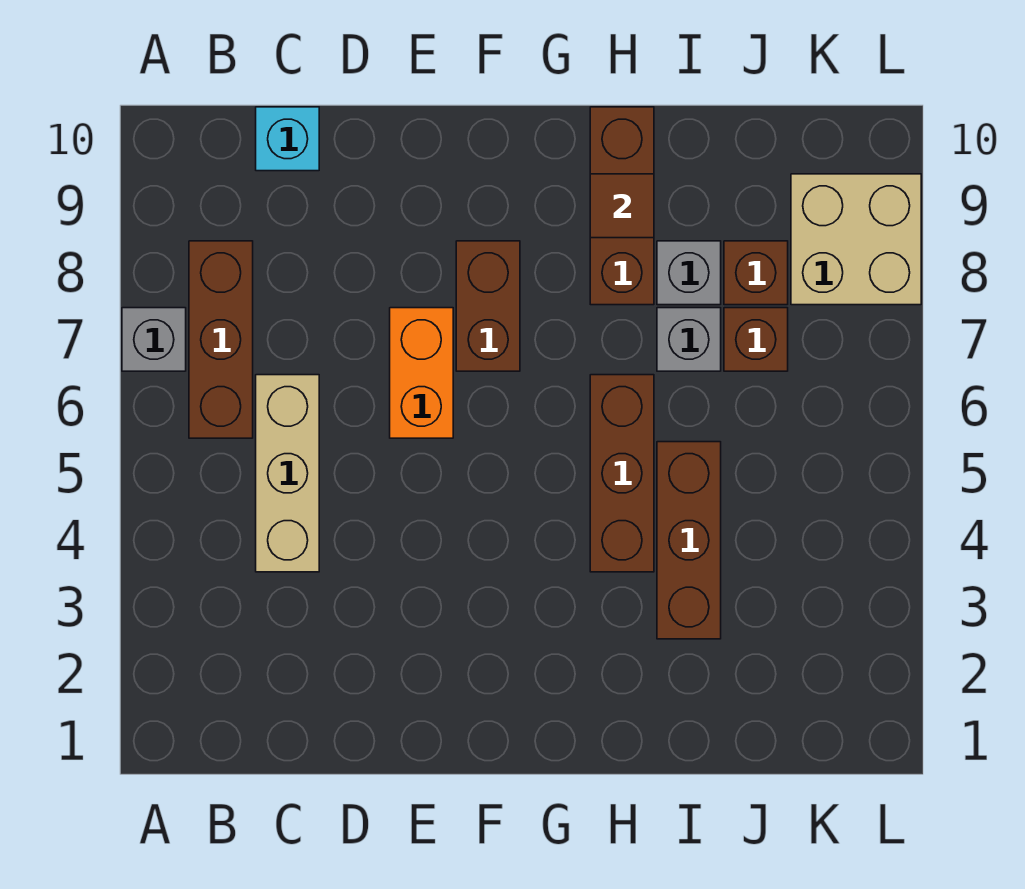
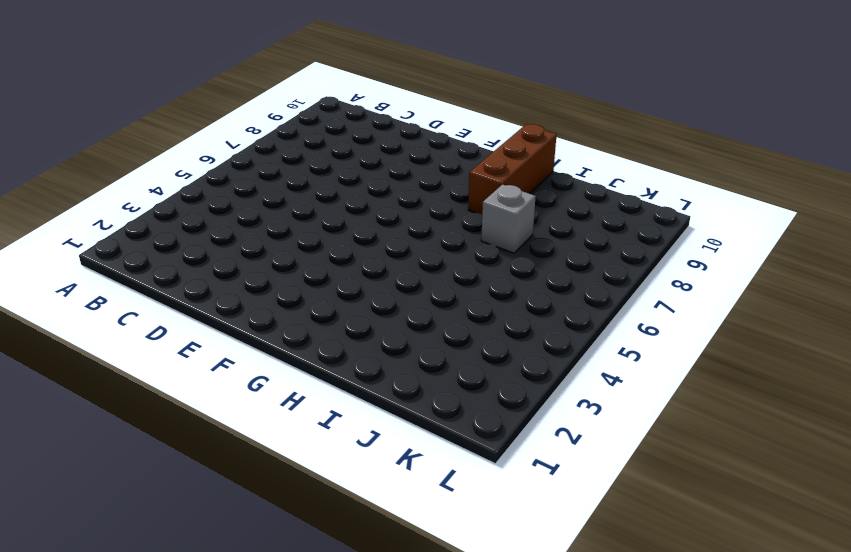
none -> grey 1x1 brick [122,308,186,371]
none -> brown 1x3 brick [189,241,253,438]
none -> tan 1x3 brick [256,375,319,572]

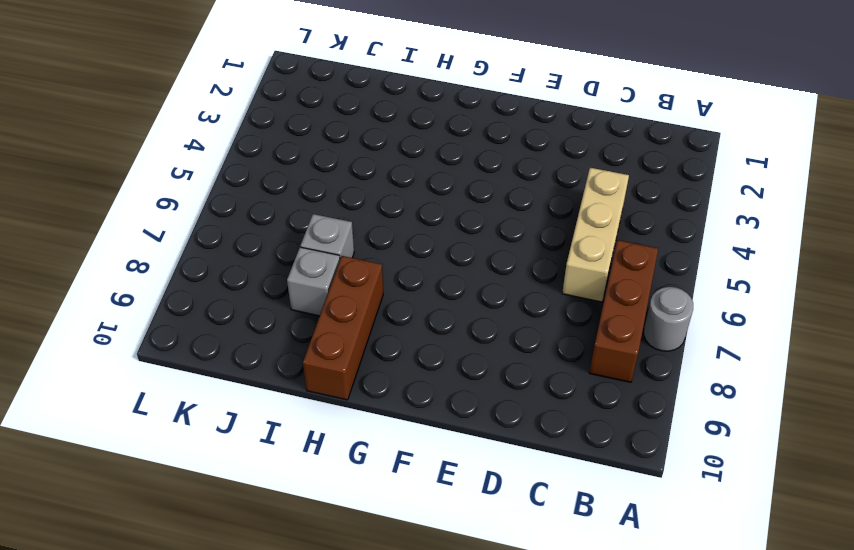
grey 1x1 round brick [644,287,693,351] -> grey 1x1 brick [122,308,186,371]
none -> cyan 1x1 brick [256,107,319,171]
none -> orange 1x2 brick [390,308,453,438]
none -> brown 1x2 brick [456,241,520,371]

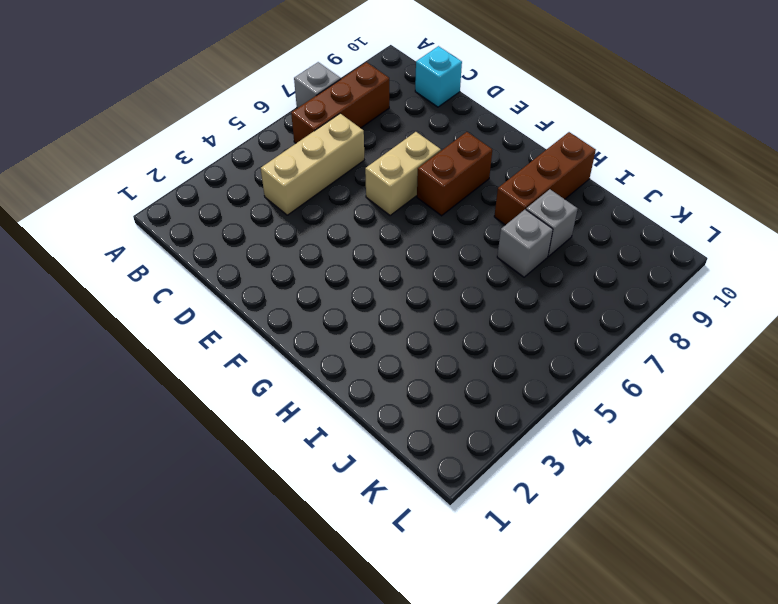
tan 1x2 brick [365,132,441,215] -> orange 1x2 brick [390,308,453,438]
none -> brown 1x3 brick [590,375,654,572]
none -> brown 1x3 brick [657,442,721,639]
none -> brown 1x1 brick [724,308,788,371]

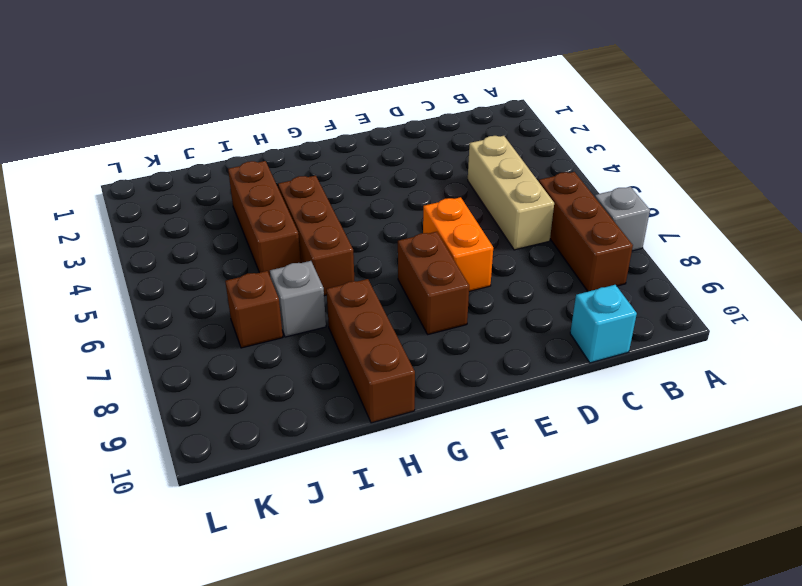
none -> grey 1x1 brick [657,241,721,305]
none -> brown 1x1 brick [724,241,788,305]
none -> tan 2x2 brick [791,174,921,305]

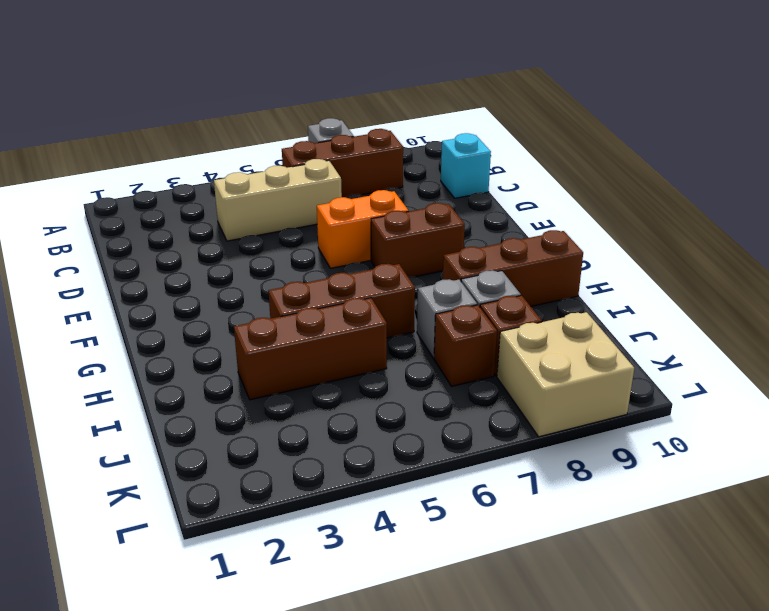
none -> brown 1x1 tile [590,174,654,238]

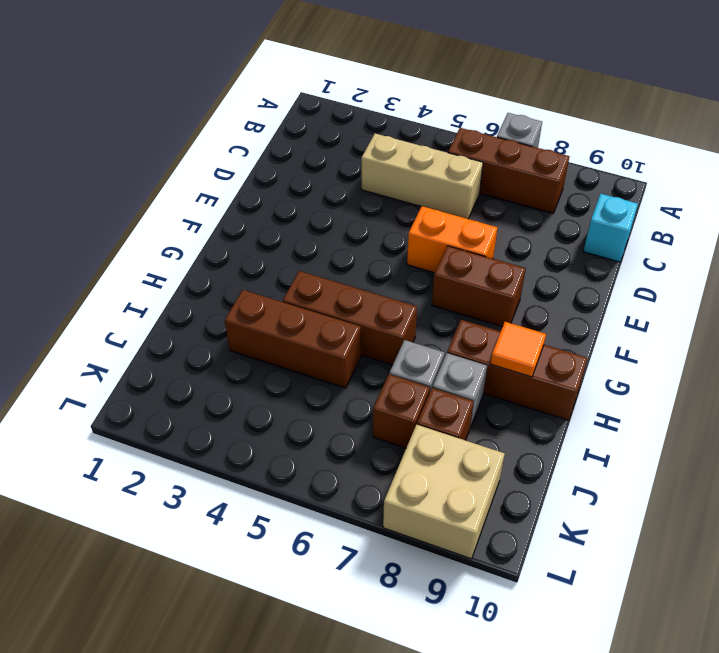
orange 1x1 tile [491,322,546,377] -> brown 1x1 tile [590,174,654,238]

